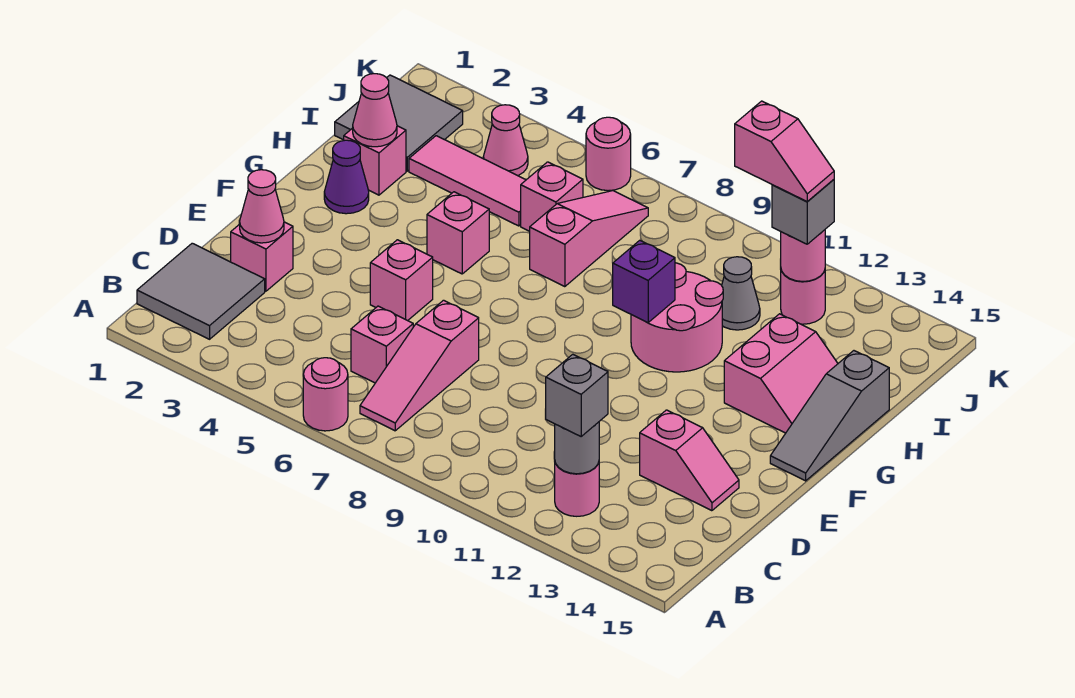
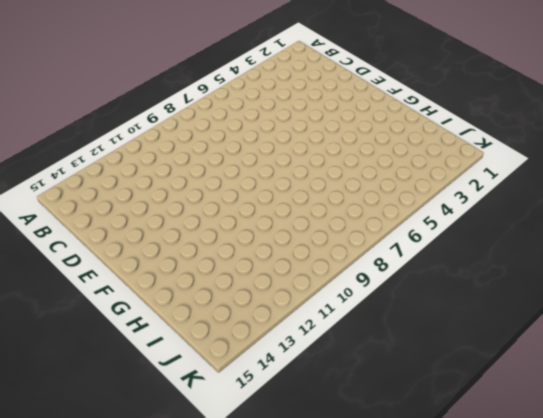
none -> pink 1x1 round brick [303,358,348,431]
none -> grey 2x2 tile [137,243,265,339]
none -> pink 1x3 slope [360,300,479,431]
none -> pink 1x1 round brick [555,462,599,516]

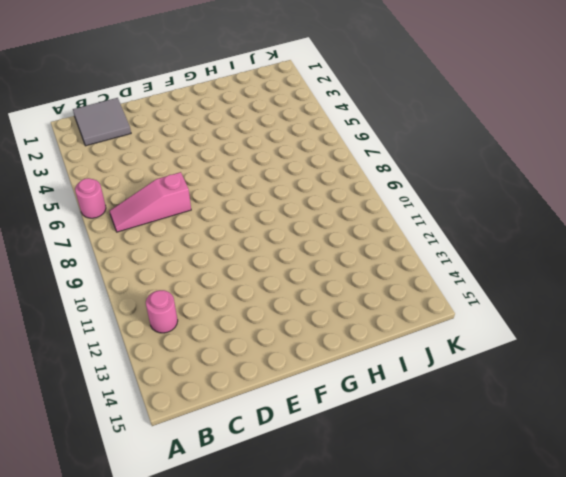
none -> pink 1x1 brick [351,306,413,383]
none -> pink 1x1 brick [231,222,293,291]
none -> pink 1x2 slope [640,410,739,511]
none -> pink 1x1 brick [370,240,433,321]

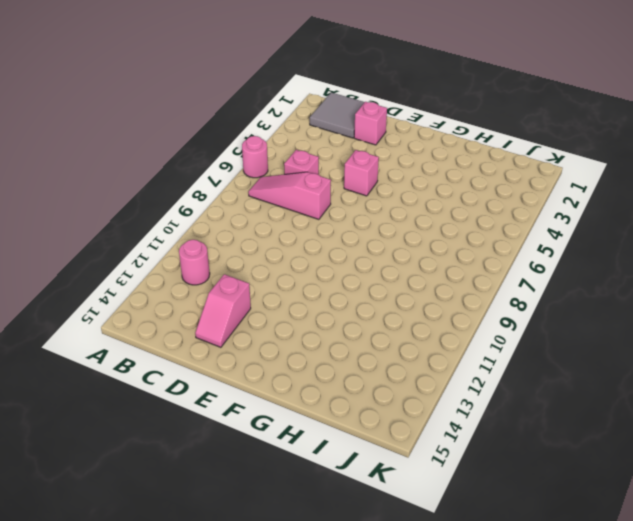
none -> grey 1x3 slope [770,351,889,481]
none -> purple 1x1 cone [324,140,369,214]
none -> pink 1x1 brick [427,192,489,274]
none -> pink 2x2 round brick [631,263,723,372]

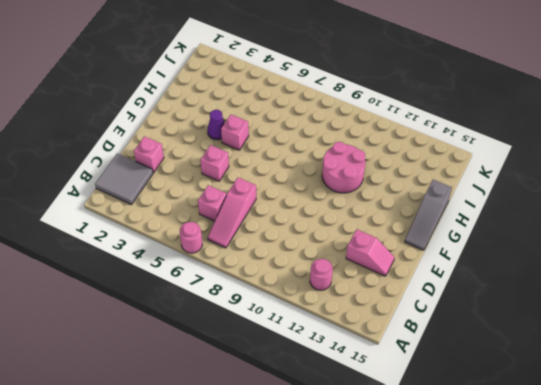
purple 1x1 cone [207,110,225,140] -> purple 1x1 cone moved to [324,140,369,214]
none -> pink 2x2 slope [724,314,838,433]
none -> pink 1x1 brick [344,126,406,195]
none -> pink 1x3 slope [530,191,648,287]
none -> grey 2x2 tile [335,75,463,171]

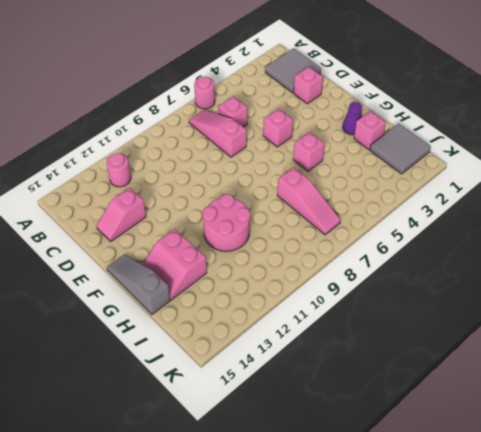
none -> pink 1x3 tile [409,136,526,226]
none -> pink 1x1 brick [521,162,583,231]
none -> grey 1x1 cone [722,257,760,330]
none -> pink 1x1 cone [483,105,528,176]

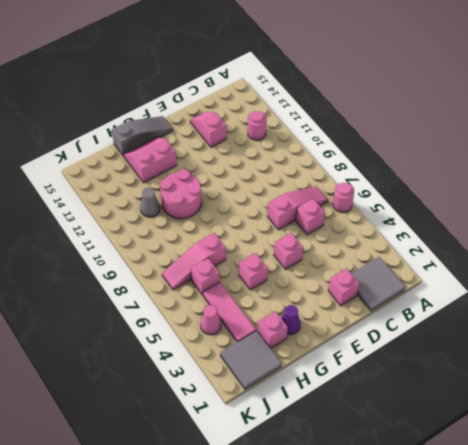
none -> pink 1x1 round brick [781,270,825,324]
none -> pink 1x1 round brick [586,117,631,191]
none -> grey 1x1 round brick [555,422,599,474]
none -> pink 1x1 cone [240,170,284,243]

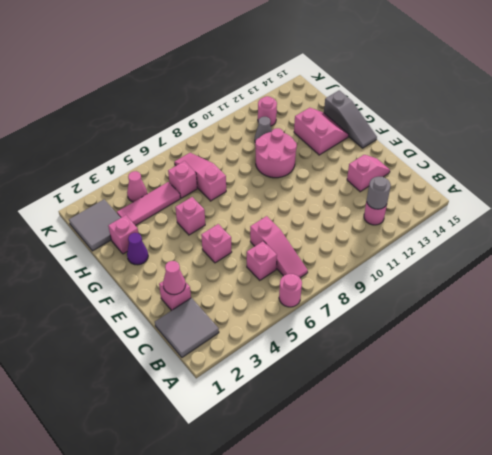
none -> pink 1x1 round brick [586,117,631,191]
none -> purple 1x1 brick [613,240,675,323]
none -> pink 1x1 cone [353,74,397,147]
none -> pink 1x1 round brick [780,230,825,281]

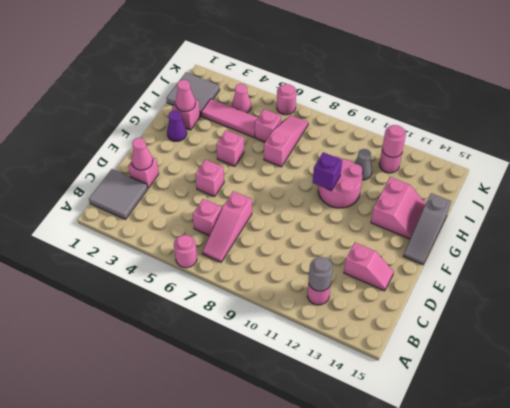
none -> grey 1x1 brick [545,354,608,436]
none -> grey 1x1 brick [772,180,834,244]
none -> pink 1x2 slope [735,101,834,202]

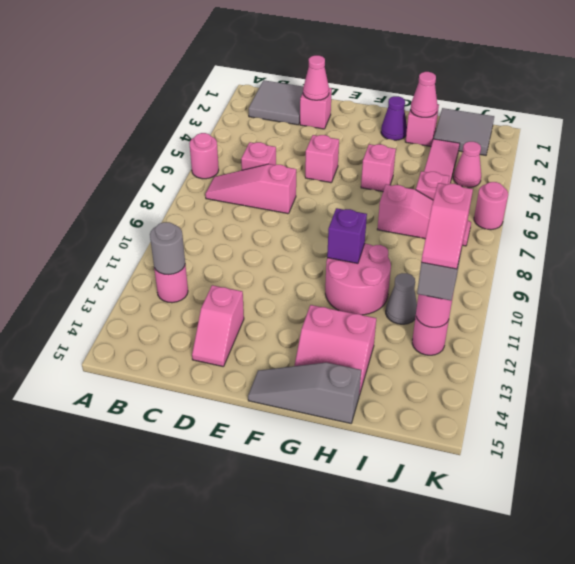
none -> grey 1x1 brick [545,354,608,436]

